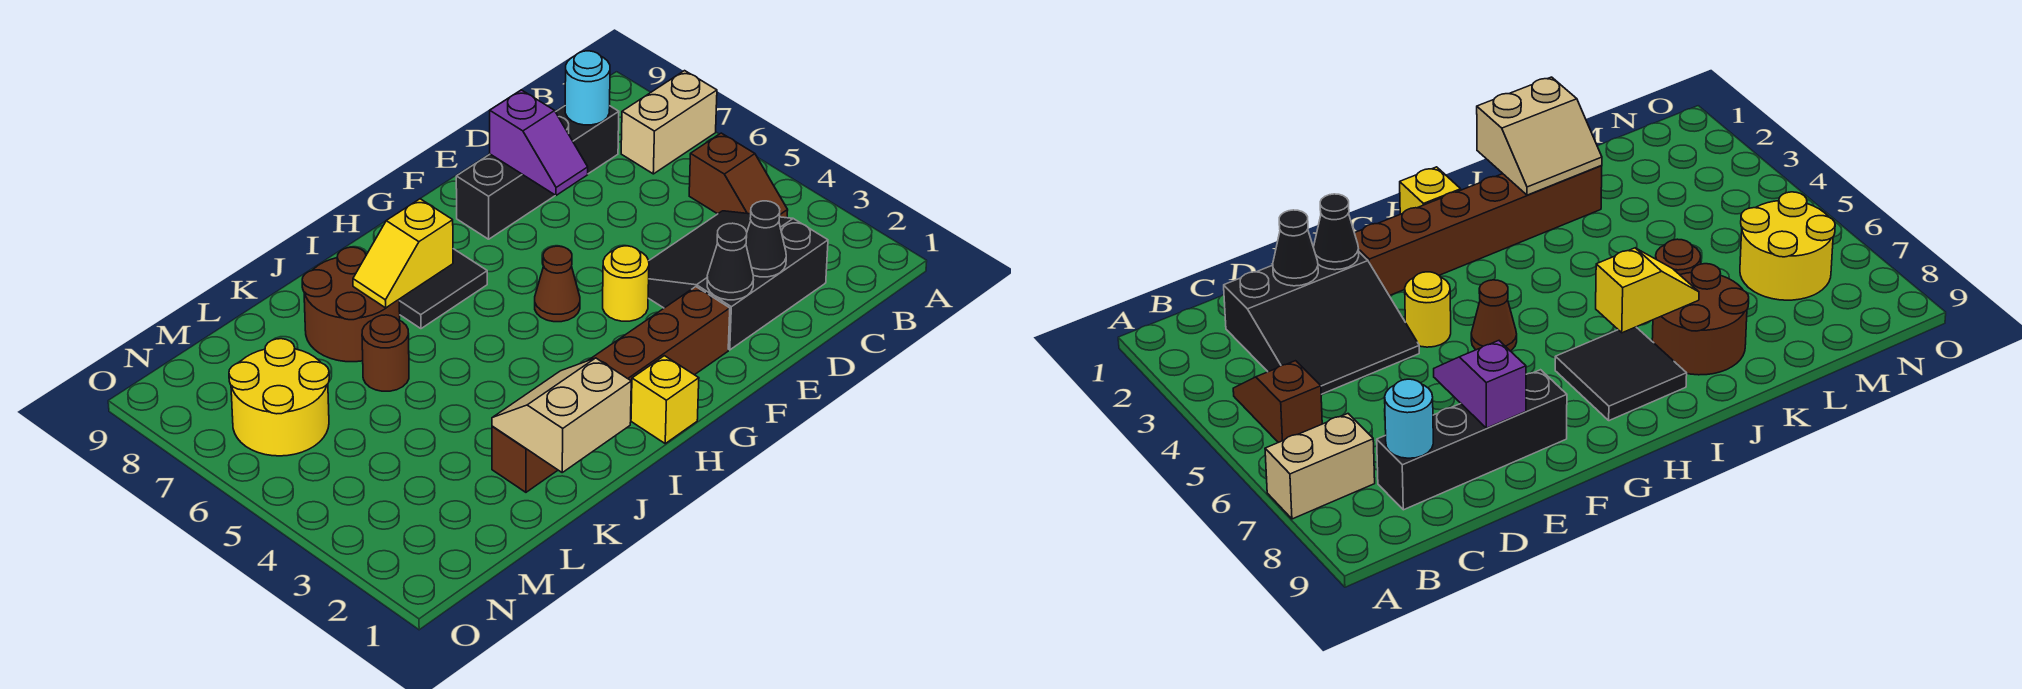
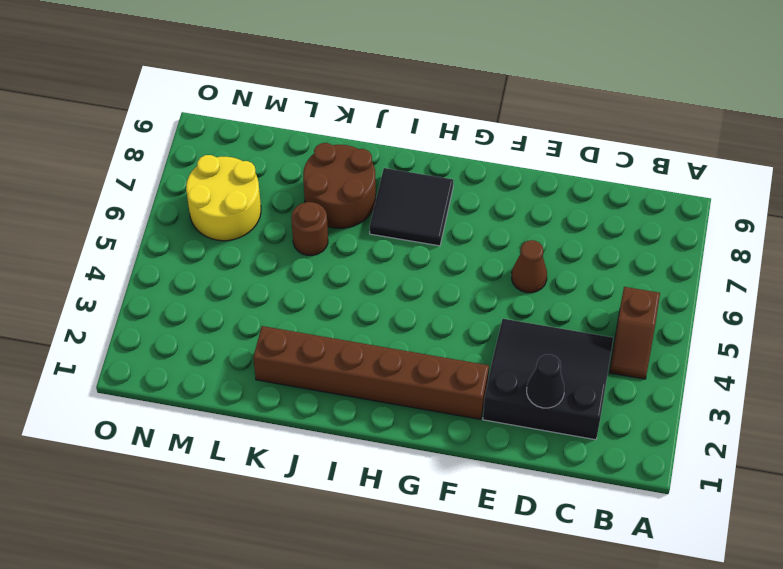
brown 1x1 cone [512,240,547,293] -> brown 1x1 cone moved to [535,246,580,322]
none -> tan 1x2 brick [621,71,717,174]
none -> black 1x4 brick [456,106,619,239]
none -> yellow 1x1 round brick [603,246,649,321]

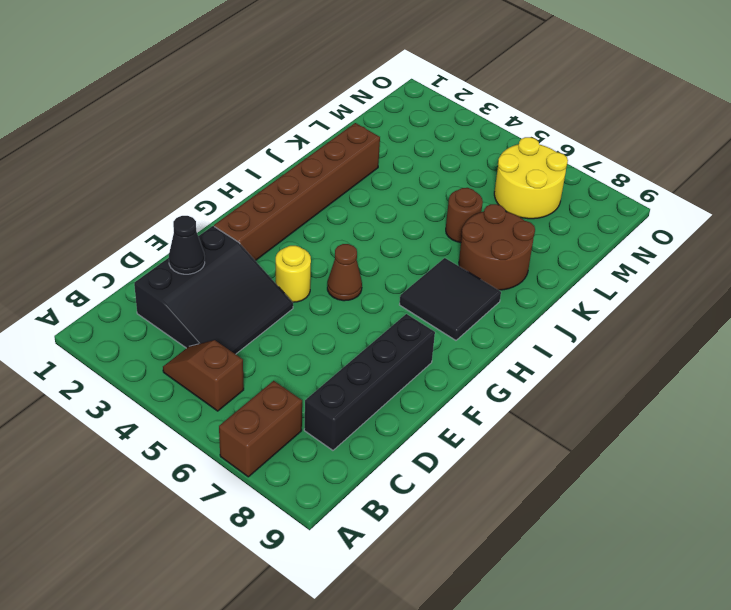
brown 1x2 brick [219,381,302,477] -> tan 1x2 brick [621,71,717,174]
none -> yellow 1x1 brick [631,356,699,443]
none -> cyan 1x1 round brick [565,51,610,125]
none -> black 1x1 cone [707,223,754,300]

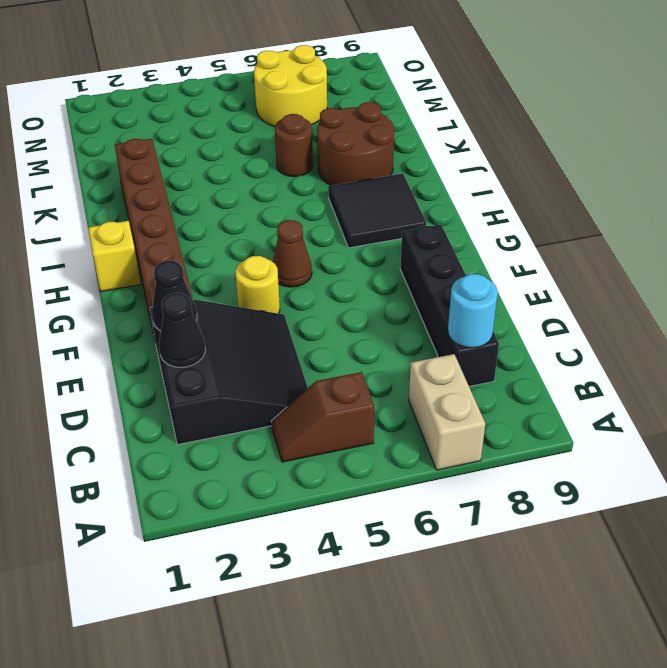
none -> purple 1x2 slope [490,90,588,195]
none -> yellow 1x2 slope [353,199,453,308]
none -> tan 2x2 slope [492,358,631,472]

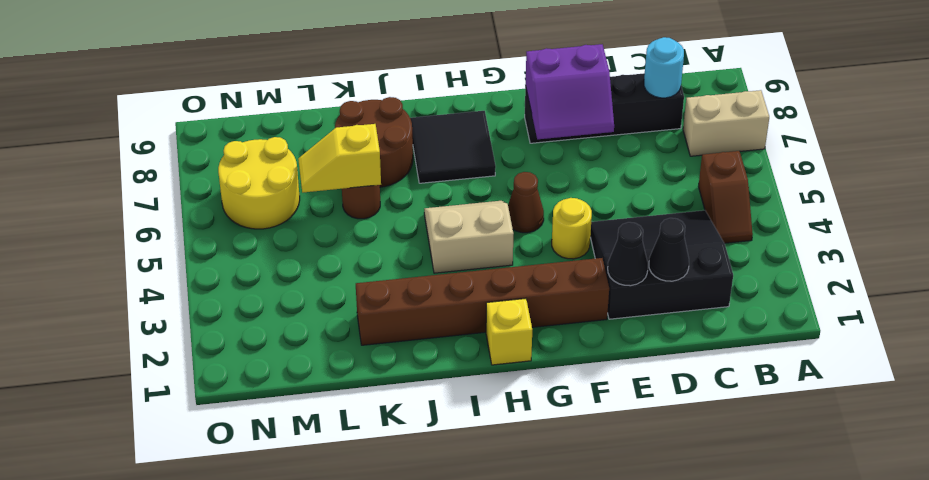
purple 2x2 slope [526,44,614,139] -> purple 1x2 slope [490,90,588,195]
tan 2x2 slope [424,201,513,273] -> tan 2x2 slope moved to [492,358,631,472]
yellow 1x2 slope [298,124,381,192] -> yellow 1x2 slope moved to [353,199,453,308]

